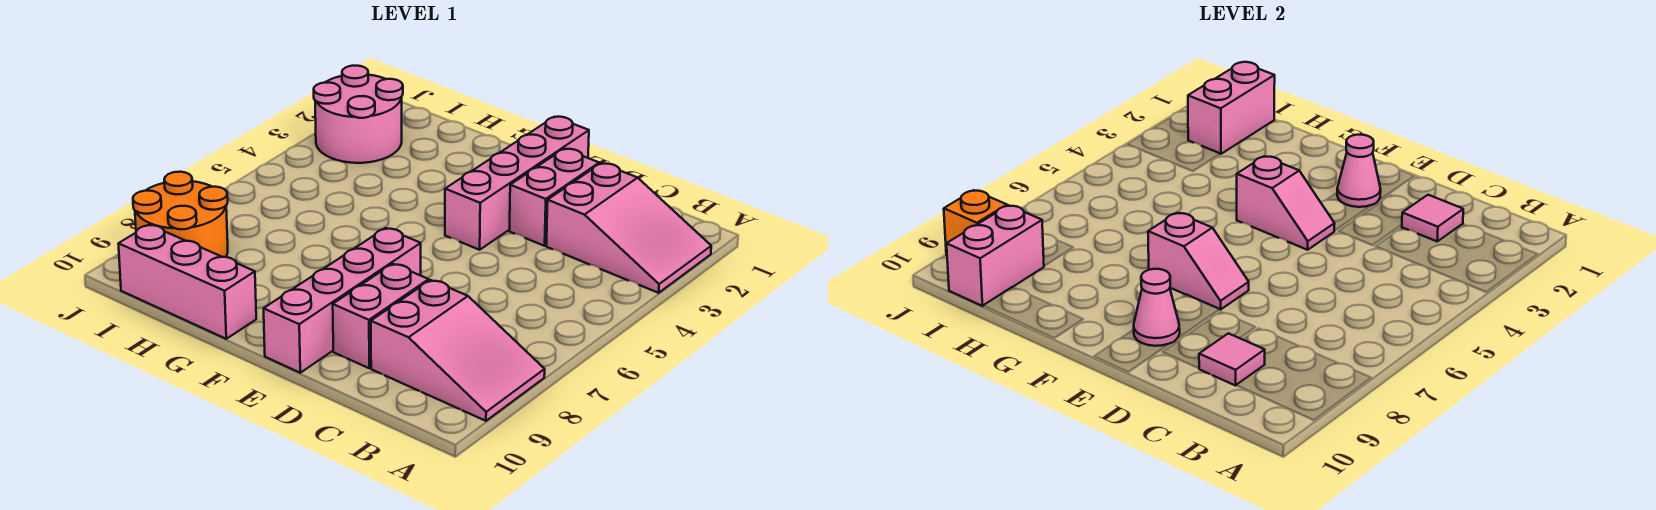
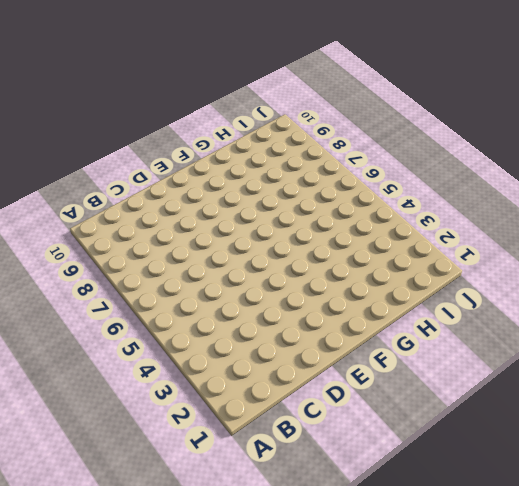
none -> pink 2x3 slope [546,163,711,293]
none -> pink 2x3 slope [371,280,545,421]
none -> pink 1x2 brick [509,149,599,246]

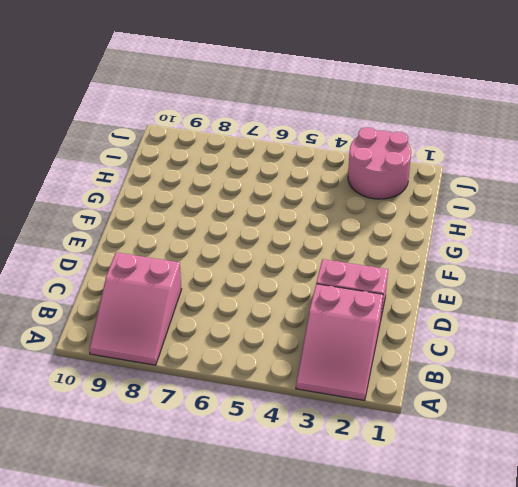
none -> pink 1x2 brick [333,264,429,368]
none -> pink 1x4 brick [445,117,589,250]
none -> pink 1x4 brick [264,228,421,373]

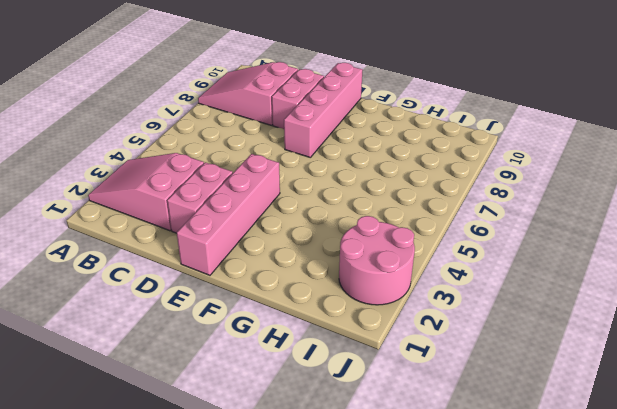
none -> pink 1x3 brick [118,225,256,339]
none -> orange 2x2 round brick [133,172,228,257]
none -> pink 1x1 tile [1402,195,1463,241]

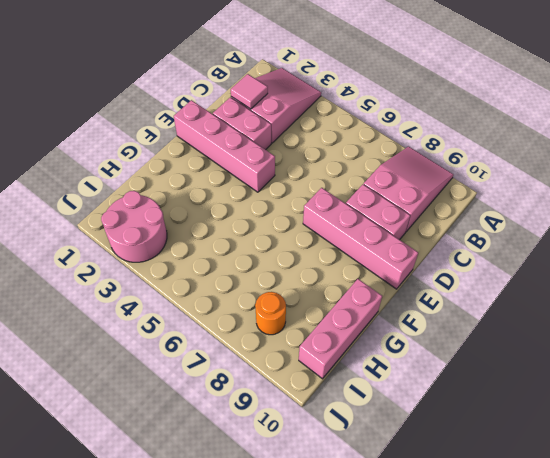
orange 1x1 round brick [255,292,286,335] -> orange 2x2 round brick [133,172,228,257]
none -> pink 1x1 tile [1199,333,1265,386]
none -> pink 1x1 cone [1337,135,1381,207]
none -> pink 1x2 slope [1237,156,1335,250]

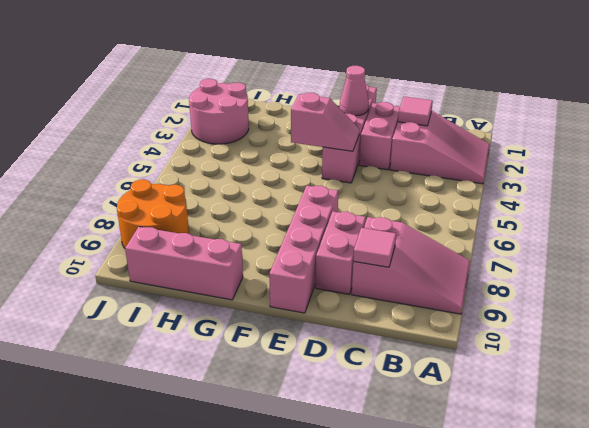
none -> pink 1x2 slope [1148,213,1249,310]
none -> pink 1x1 cone [1134,269,1180,346]
none -> pink 1x2 brick [1188,62,1275,154]

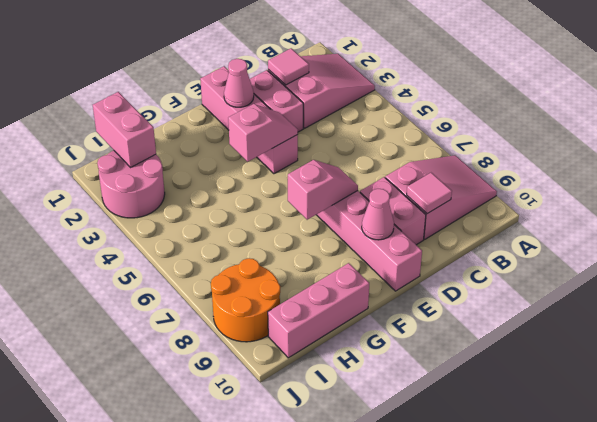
none -> pink 1x2 brick [946,205,1044,306]
none -> orange 1x1 brick [944,190,1007,255]

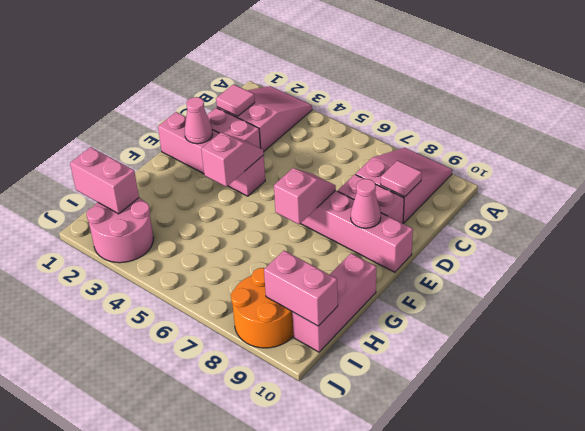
none -> orange 1x1 brick [944,190,1007,255]

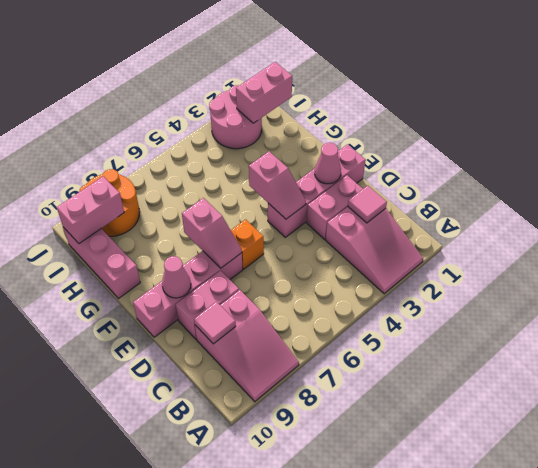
orange 1x1 brick [231,219,264,269] -> orange 1x1 brick moved to [944,190,1007,255]

